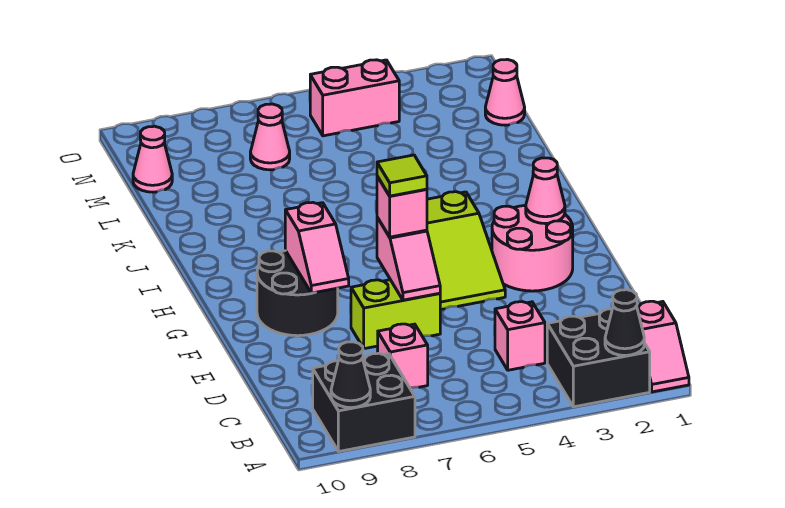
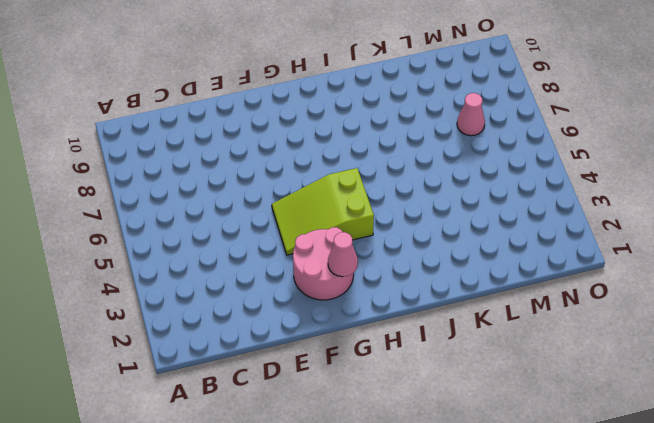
none -> pink 1x2 slope [637,301,689,392]
none -> black 2x2 brick [547,309,650,407]
none -> black 2x2 brick [313,353,415,451]

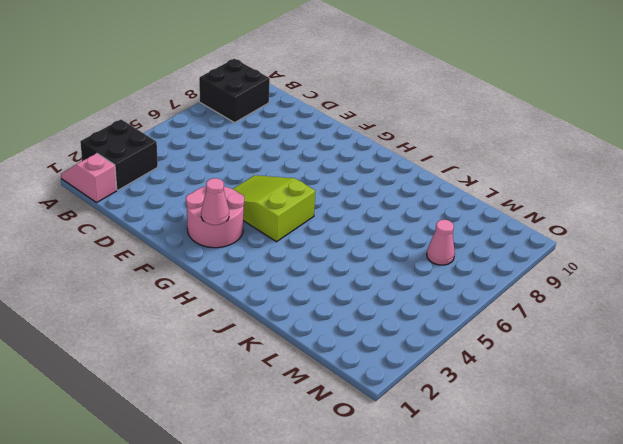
none -> pink 1x1 brick [495,302,545,370]
none -> pink 1x1 brick [377,324,428,388]
none -> lime 1x2 brick [351,280,440,349]

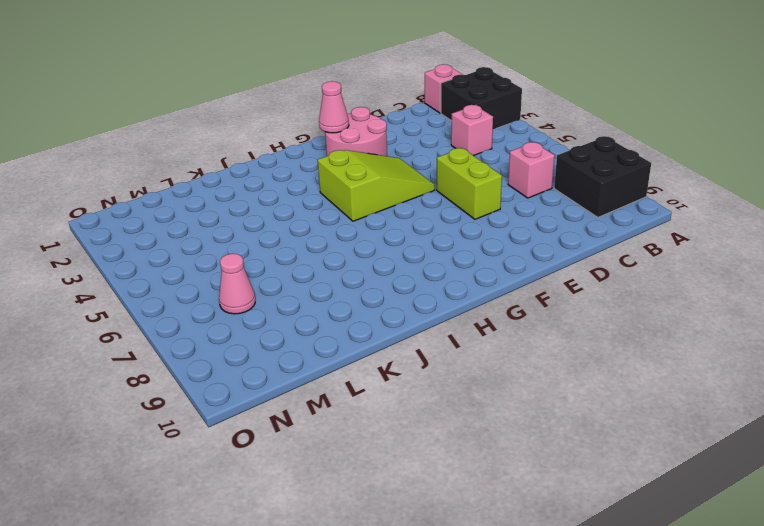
none -> black 2x2 round brick [257,251,338,336]
none -> pink 1x1 cone [485,59,525,125]
none -> pink 1x1 cone [133,126,172,192]

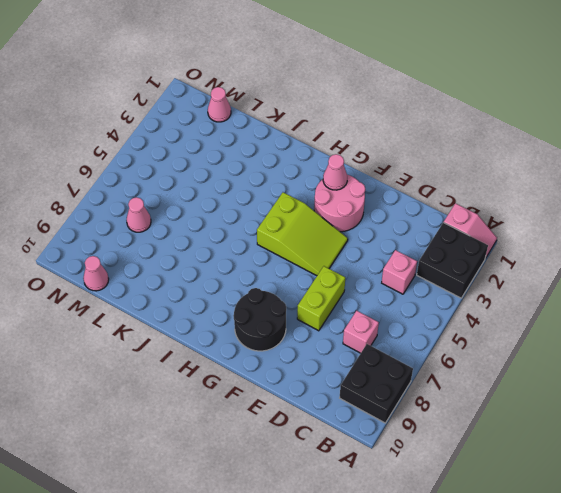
none -> pink 1x2 brick [310,60,399,136]
none -> black 1x1 cone [605,290,644,355]
none -> black 1x1 cone [331,342,370,408]

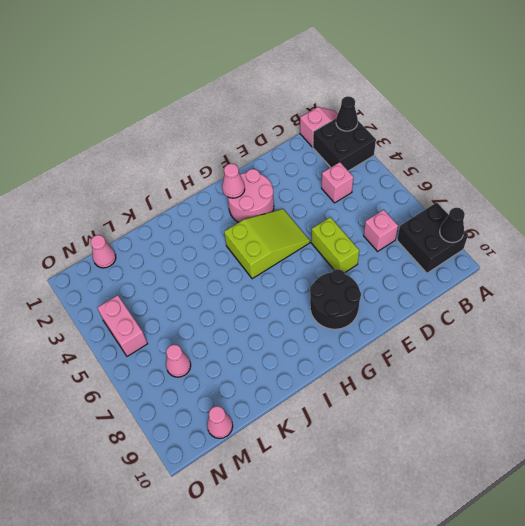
none -> pink 1x2 slope [377,217,440,300]
none -> pink 1x2 slope [285,202,349,293]
none -> pink 1x1 brick [377,176,427,237]

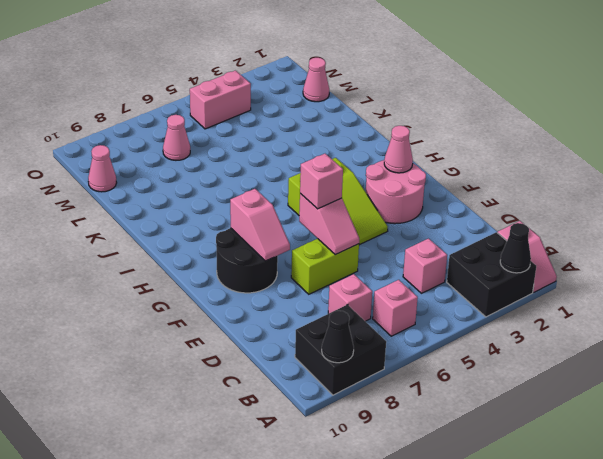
pink 1x1 brick [373,280,418,336] -> none
none -> lime 1x1 tile [377,155,427,196]

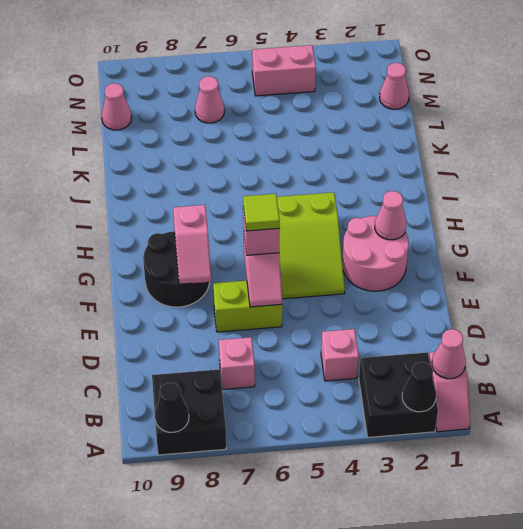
pink 1x1 cone [432,329,466,379] -> none

